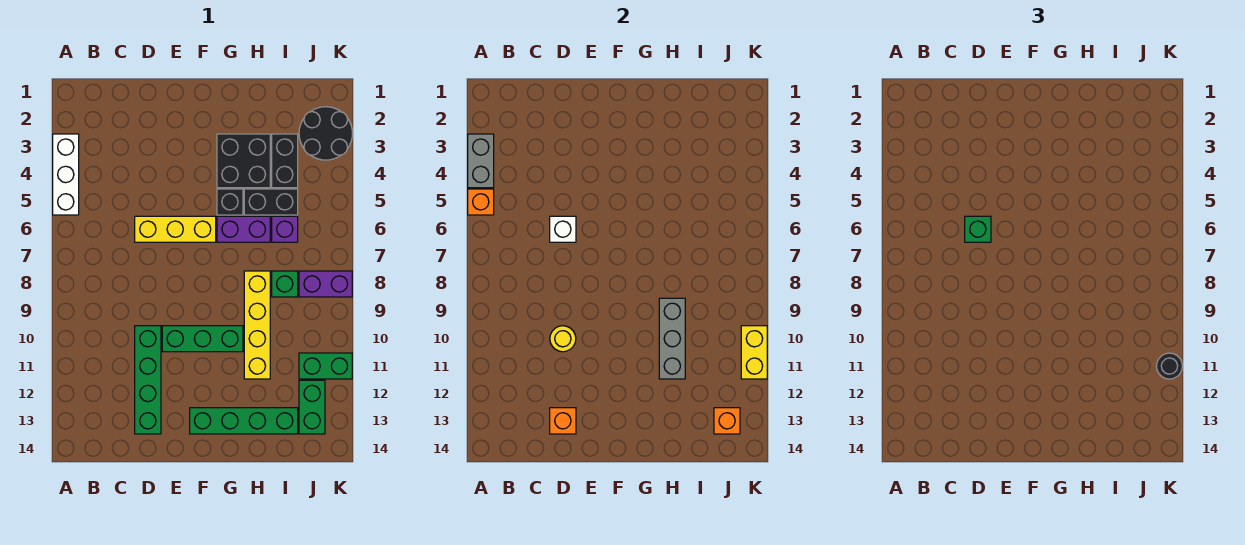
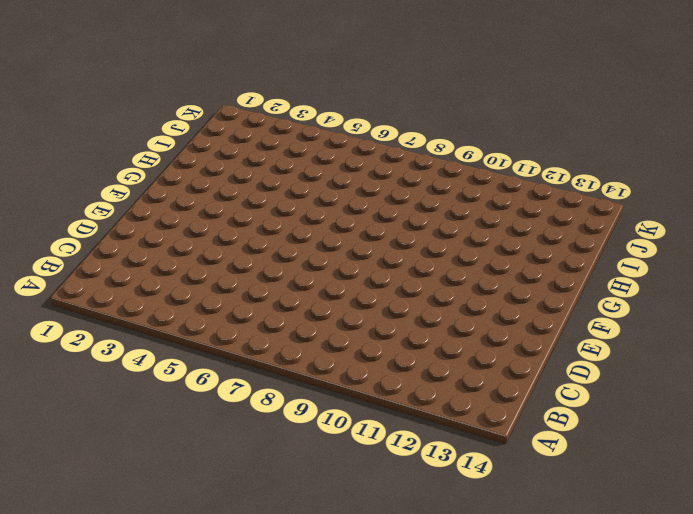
none -> white 1x3 brick [53,134,79,215]
none -> yellow 1x3 brick [135,216,216,242]
none -> green 1x4 brick [135,326,161,434]

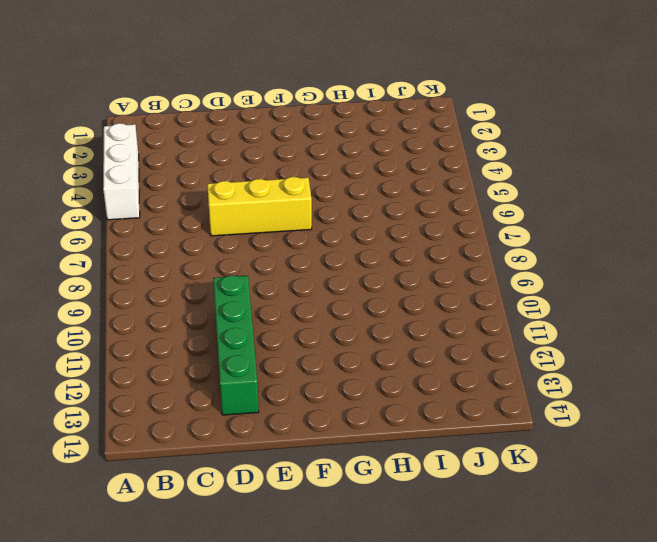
none -> green 1x3 brick [162,326,243,352]
none -> green 1x4 brick [190,408,298,434]
none -> black 2x2 brick [217,134,270,188]

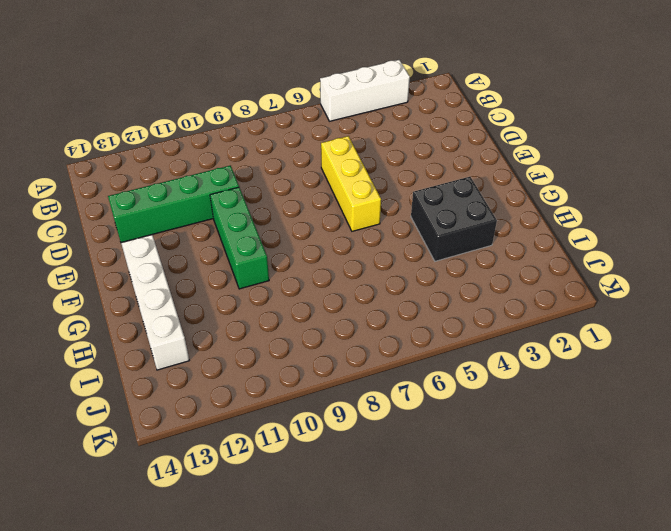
white 1x4 brick [121,235,189,370] -> green 1x4 brick [190,408,298,434]
none -> black 1x1 brick [217,189,243,215]
none -> purple 1x2 brick [217,216,270,242]
none -> black 1x2 brick [244,189,298,215]

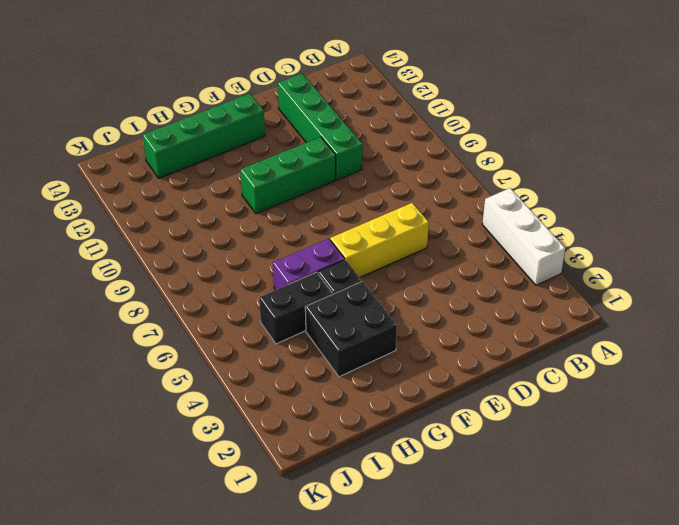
none -> yellow 1x4 brick [244,271,270,379]
none -> black 1x2 brick [272,134,298,188]
none -> purple 1x1 brick [272,216,298,242]

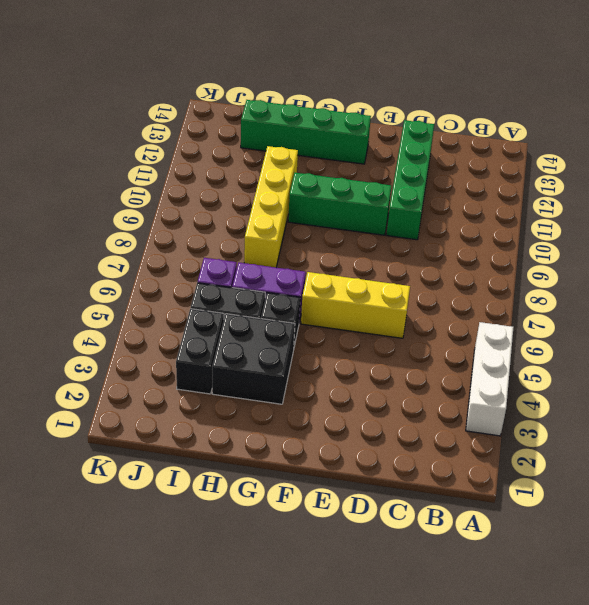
none -> green 1x1 brick [272,271,298,297]
none -> black 2x2 round brick [299,107,352,160]
none -> purple 1x2 brick [299,271,352,297]

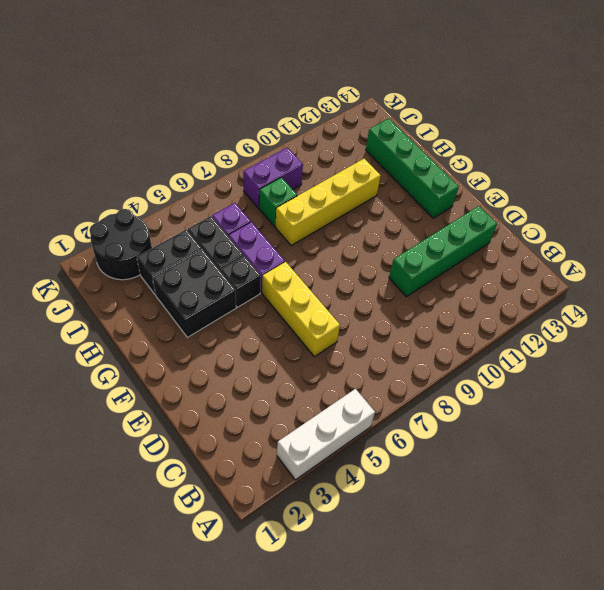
purple 1x2 brick [243,148,303,208] -> purple 1x2 brick turned to [299,271,352,297]
none -> green 1x3 brick [162,326,243,352]
none -> green 1x2 brick [299,353,352,379]
none -> green 1x2 brick [299,380,325,434]

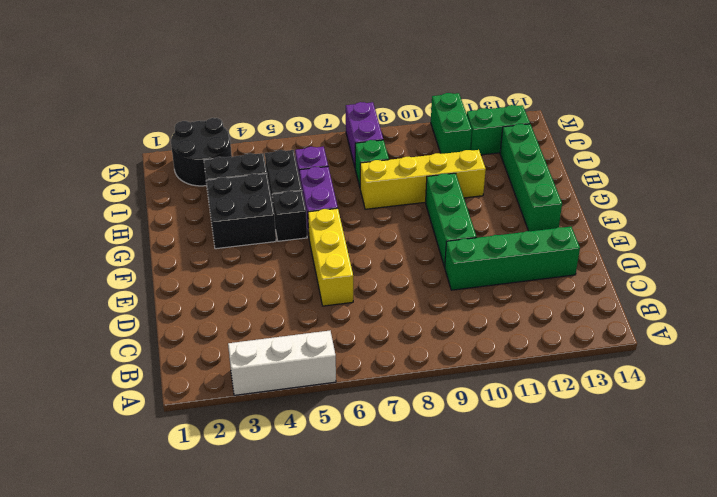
none -> grey 1x2 brick [468,134,494,188]
none -> orange 1x1 brick [468,189,494,215]
none -> white 1x1 brick [550,216,576,242]

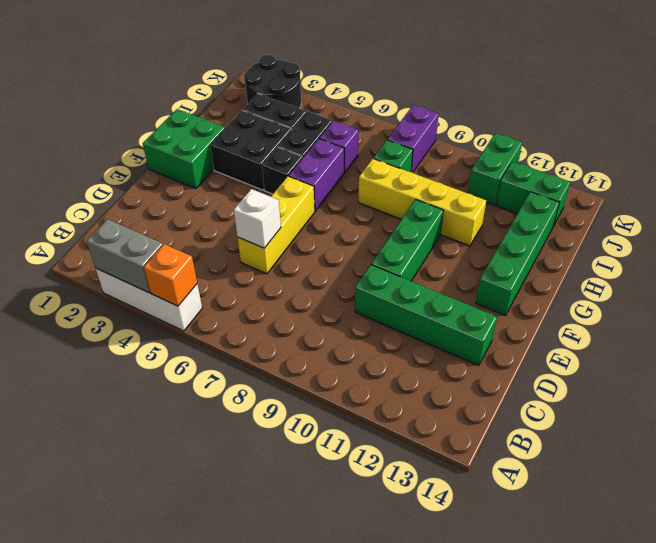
green 2x2 brick [143,109,225,188] -> none
none -> yellow 1x1 round brick [550,326,576,352]
none -> orange 1x1 brick [550,408,576,434]
none -> grey 1x3 brick [659,298,685,379]

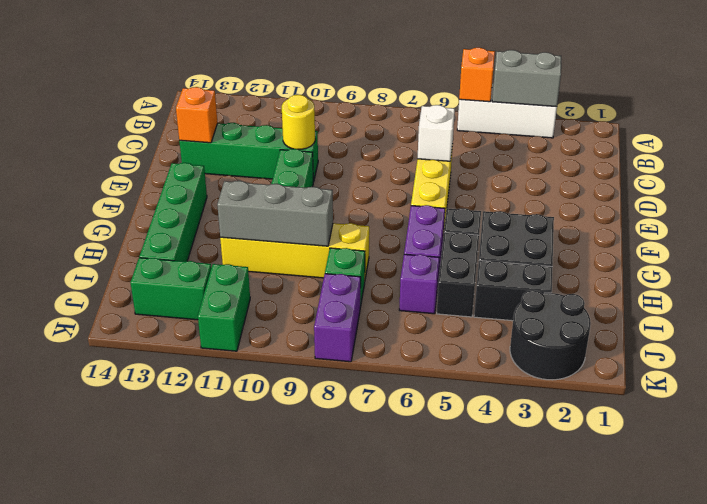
none -> orange 1x1 brick [714,408,740,434]
none -> yellow 1x2 brick [741,326,767,379]
none -> green 1x1 brick [965,216,991,242]

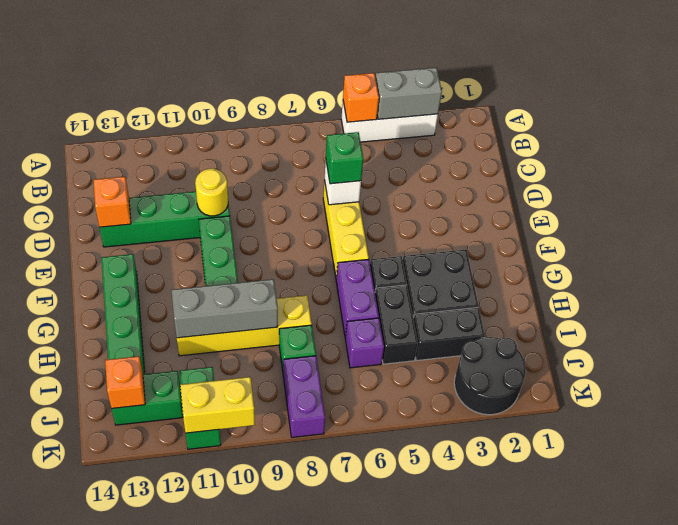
none -> black 1x1 round brick [1156,353,1182,379]

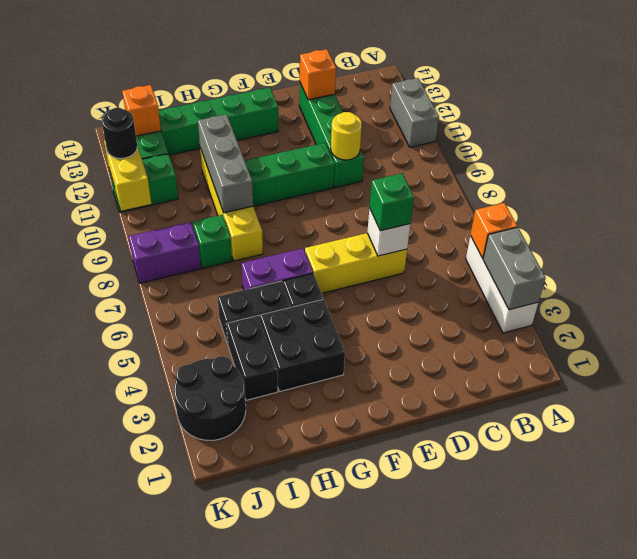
grey 1x2 brick [390,78,439,147] -> none
none -> purple 1x1 brick [272,216,298,242]

